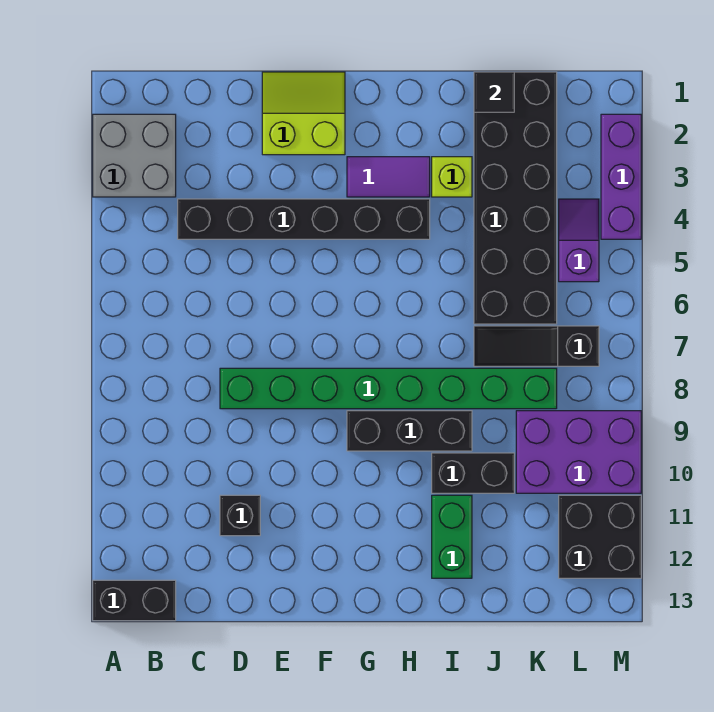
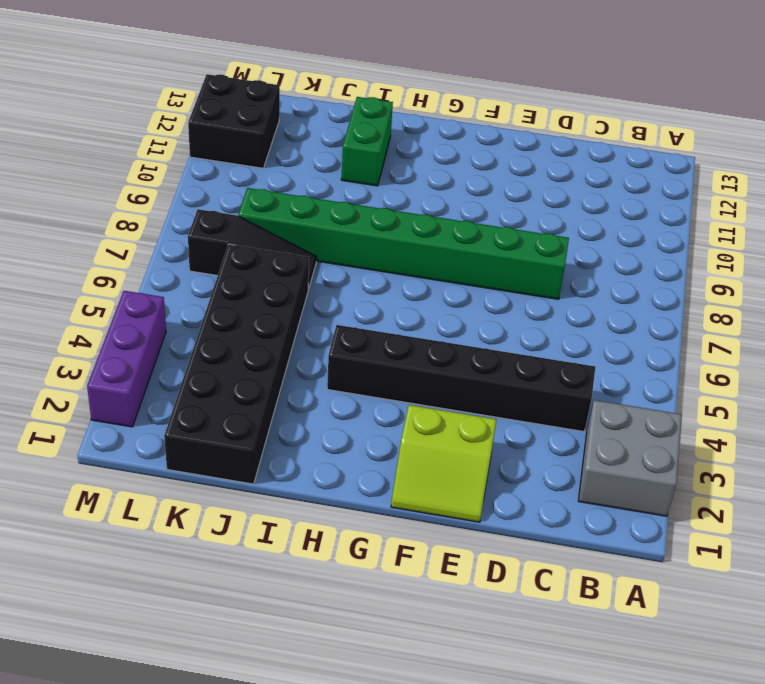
none -> black 1x2 brick [93,580,176,621]
none -> black 1x1 brick [220,495,260,536]
none -> purple 1x2 tile [347,157,430,197]

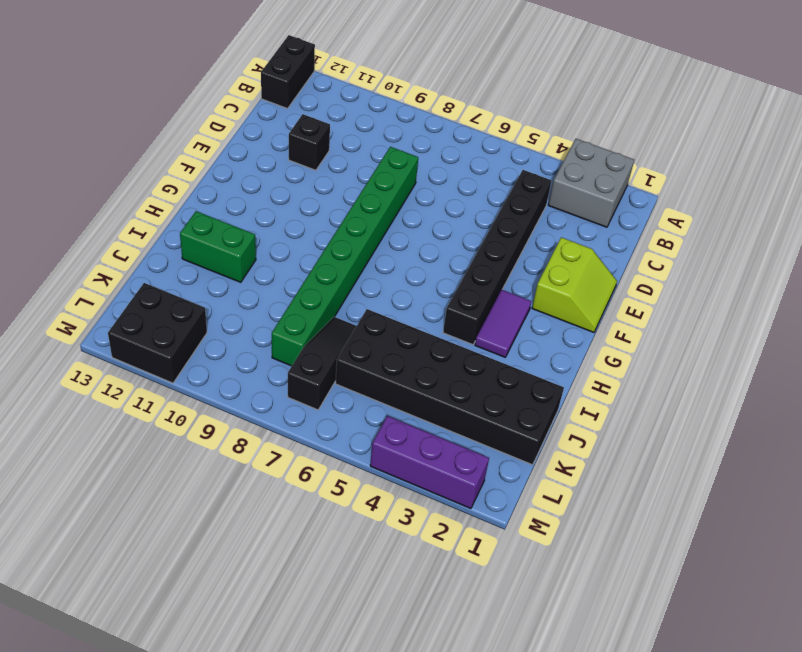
none -> black 1x3 brick [347,411,472,451]
none -> lime 1x1 brick [432,157,472,197]
none -> black 1x2 brick [432,453,514,493]

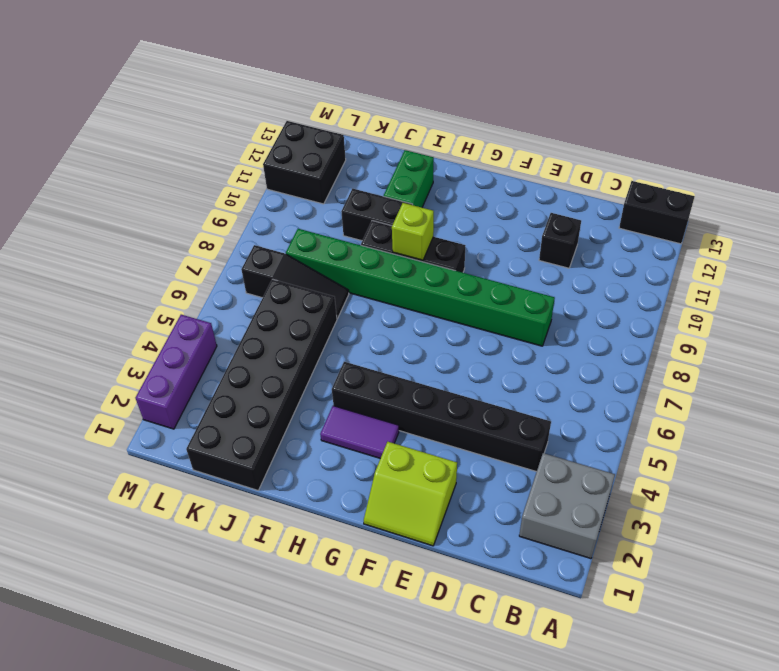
lime 1x1 brick [392,203,434,260] -> lime 1x1 brick moved to [432,157,472,197]
none -> purple 2x3 brick [516,411,641,493]
none -> purple 1x2 slope [559,199,599,282]
none -> black 1x1 tile [474,72,514,112]

